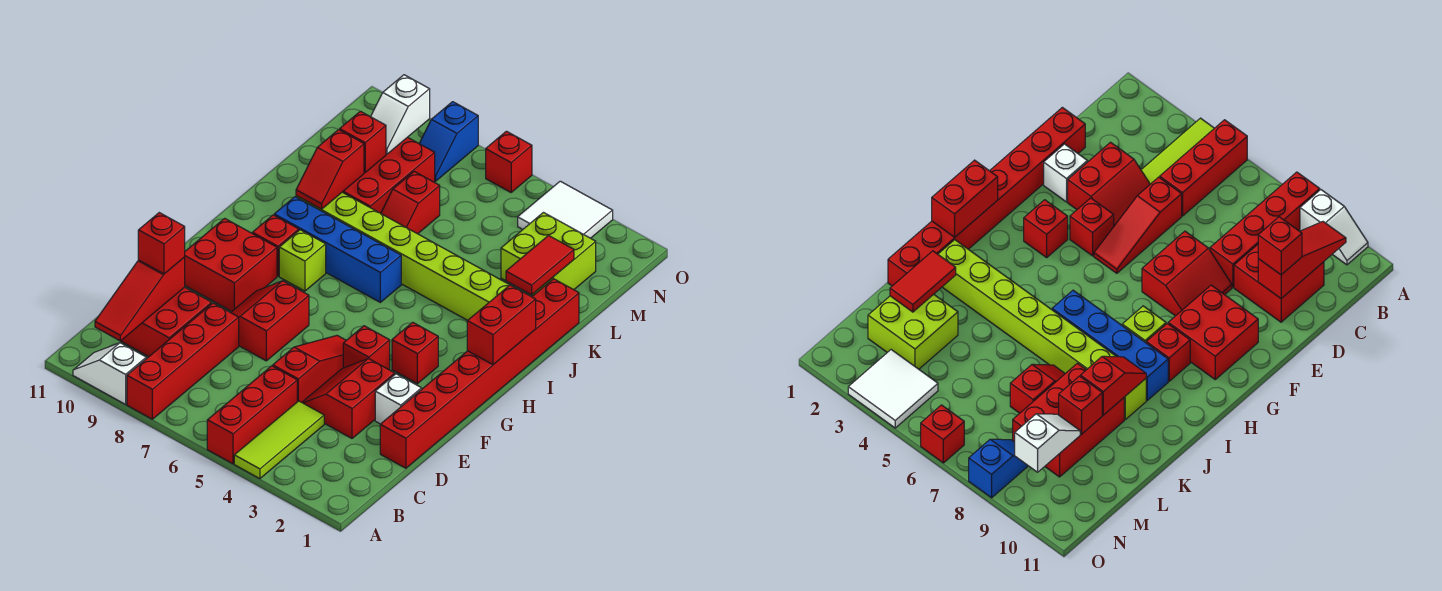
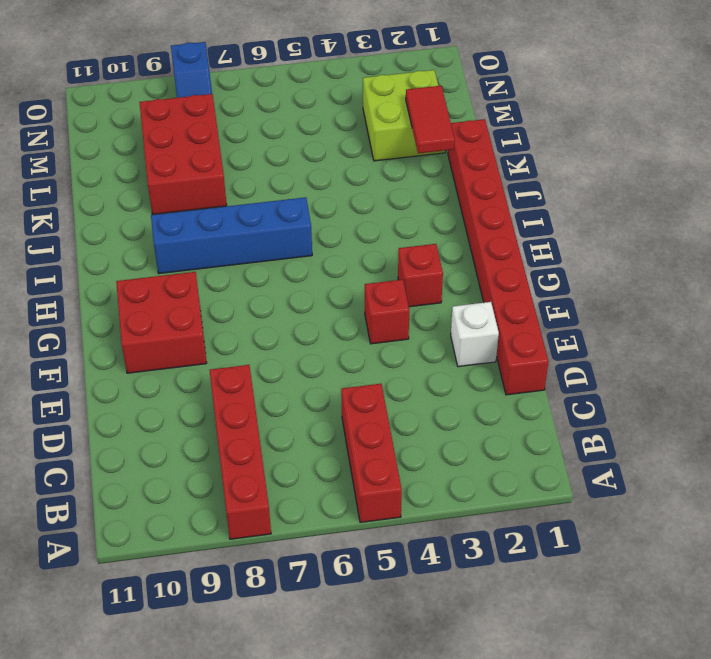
none -> lime 1x3 tile [234,401,324,479]
none -> white 1x2 slope [73,343,146,404]
none -> red 2x2 brick [121,287,212,357]
none -> red 2x2 slope [302,359,395,438]

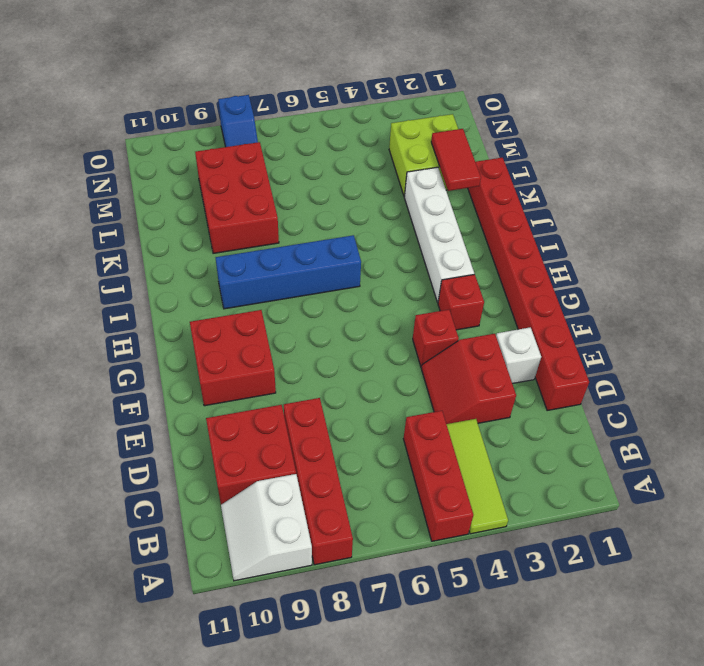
white 2x2 slope [221,474,312,581] -> white 1x2 slope [73,343,146,404]
white 1x4 brick [404,167,474,302] -> lime 1x8 brick [296,192,509,320]
none -> red 1x3 slope [273,335,346,402]
none -> red 2x2 slope [231,281,309,361]
none -> lime 1x1 brick [279,230,326,291]
none -> red 1x1 brick [252,215,299,276]

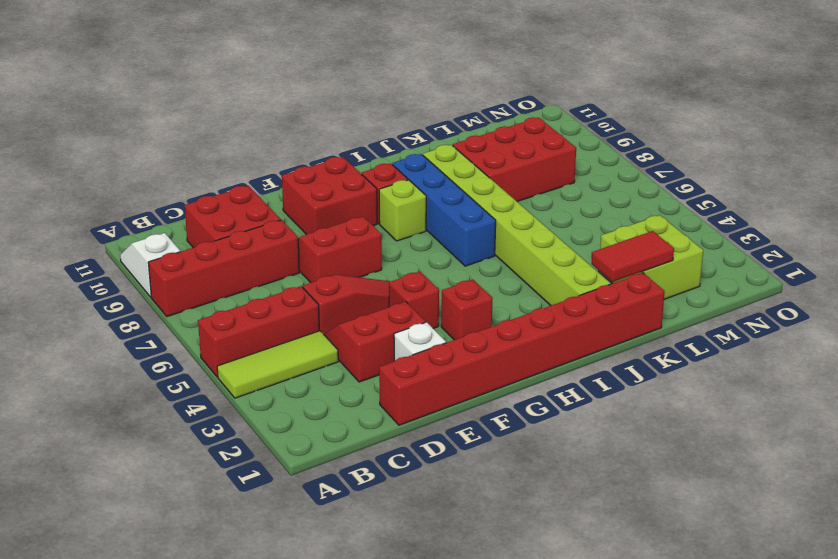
none -> red 1x2 slope [381,171,440,234]
none -> white 2x2 tile [518,181,613,238]
none -> blue 1x2 slope [419,102,478,181]
none -> red 1x1 brick [486,131,532,192]

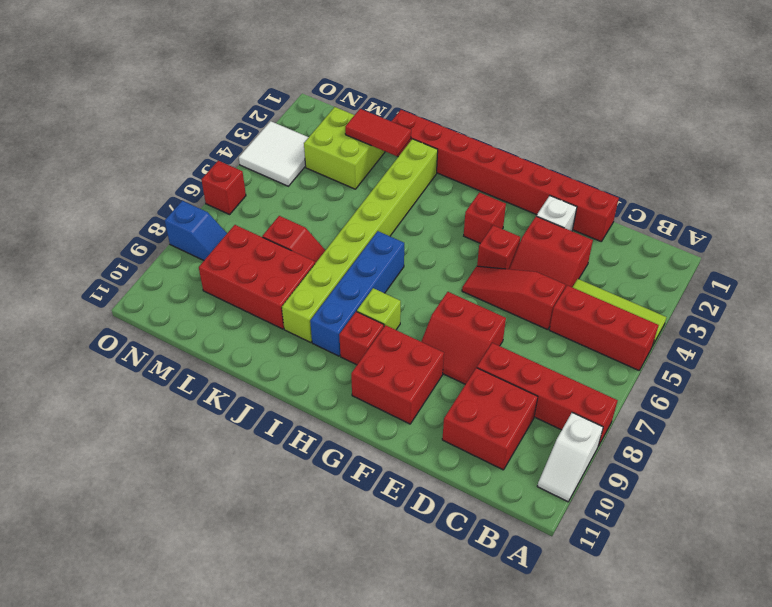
none -> red 1x3 slope [95,257,185,341]
none -> red 1x2 brick [467,285,536,365]
none -> red 1x2 slope [296,130,364,209]
none -> red 1x1 brick [340,111,386,172]

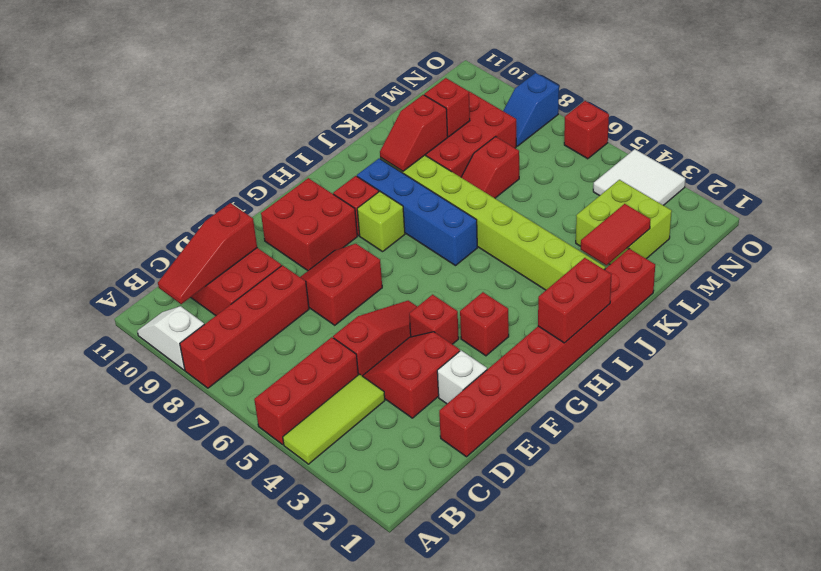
none -> white 1x2 slope [371,75,430,154]
none -> red 1x1 brick [138,213,185,274]

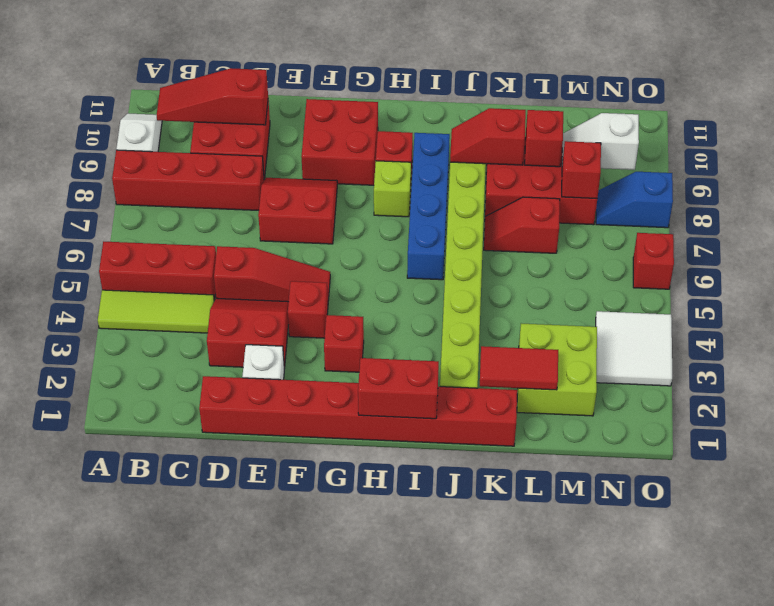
red 1x1 brick [562,141,601,198] -> red 1x1 brick moved to [138,213,185,274]

